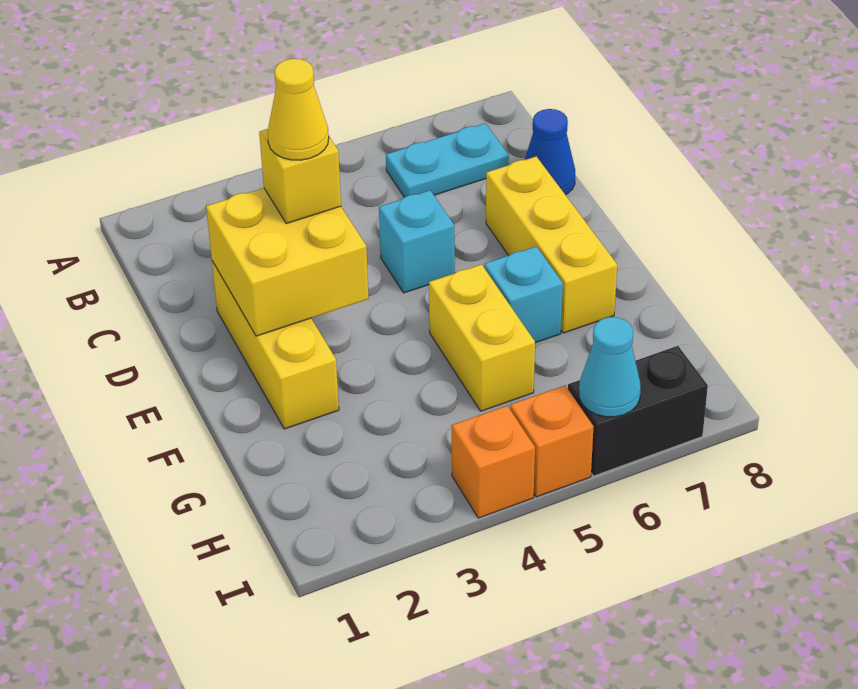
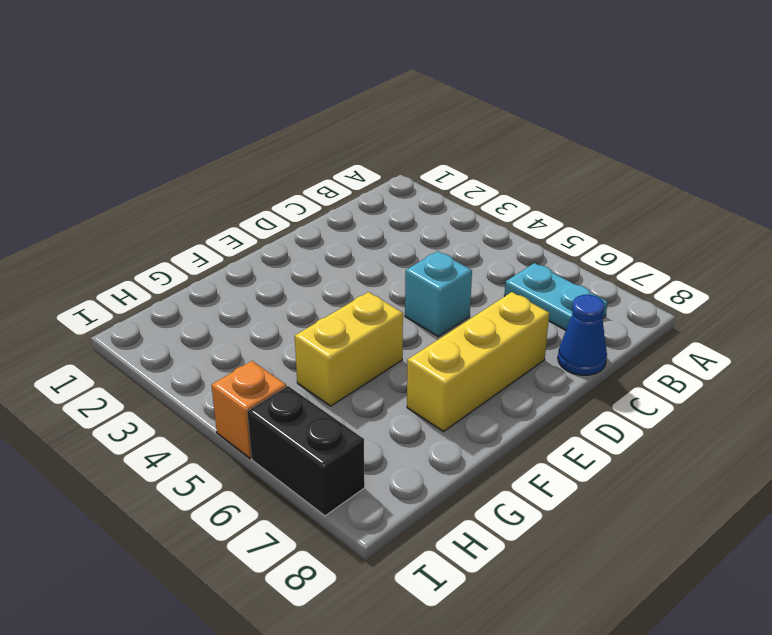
none -> yellow 1x3 brick [212,261,339,429]
none -> cyan 1x1 brick [484,246,563,343]
none -> orange 1x1 brick [452,406,535,518]

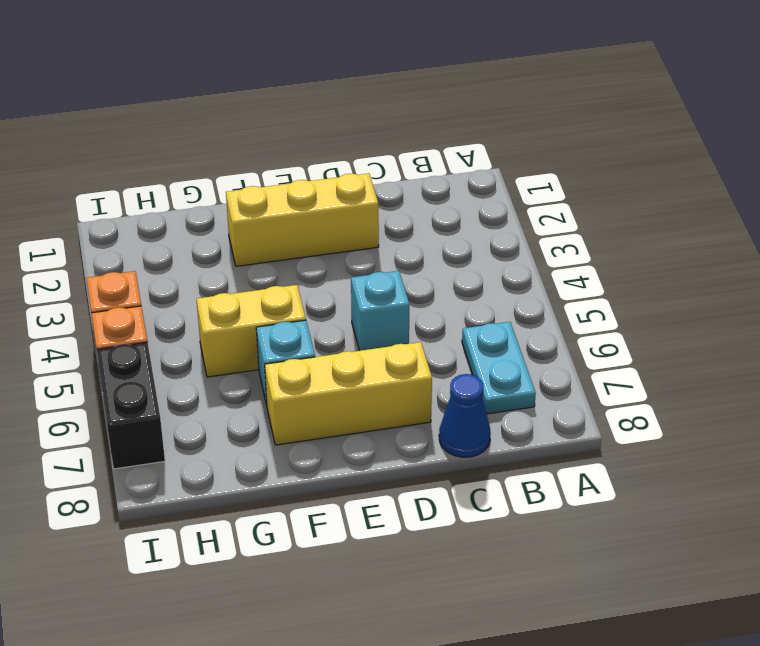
none -> yellow 2x2 brick [206,188,369,336]
none -> cyan 1x1 cone [579,317,641,417]
none -> yellow 1x1 brick [259,129,341,223]

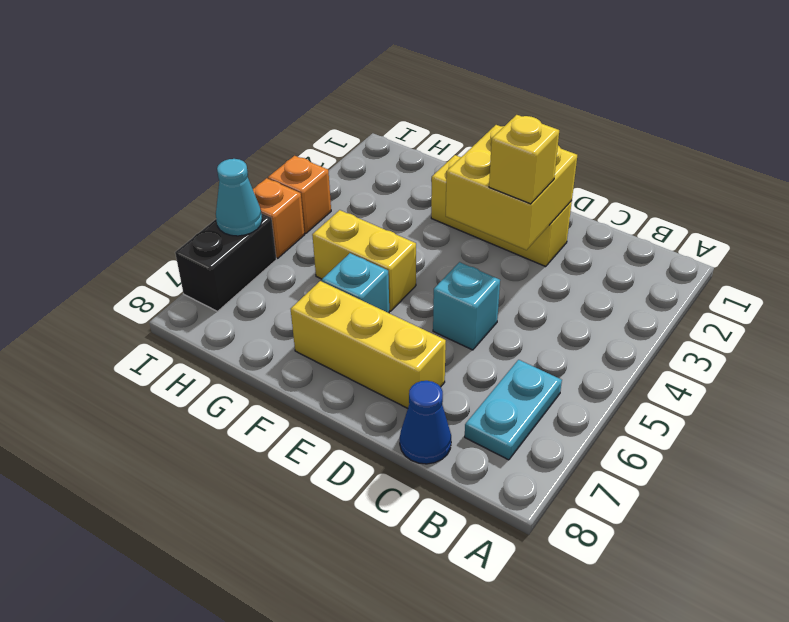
none -> yellow 1x1 cone [268,59,329,160]

